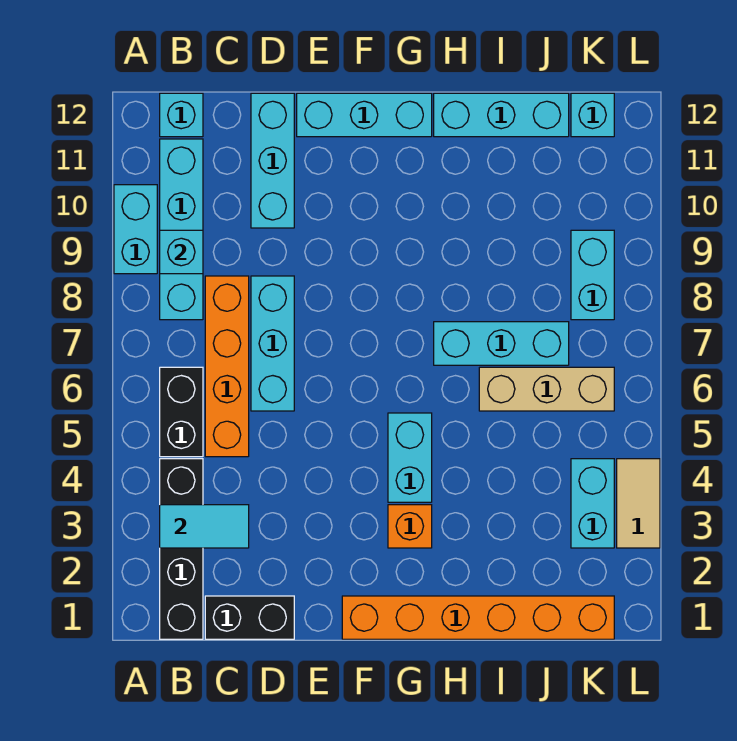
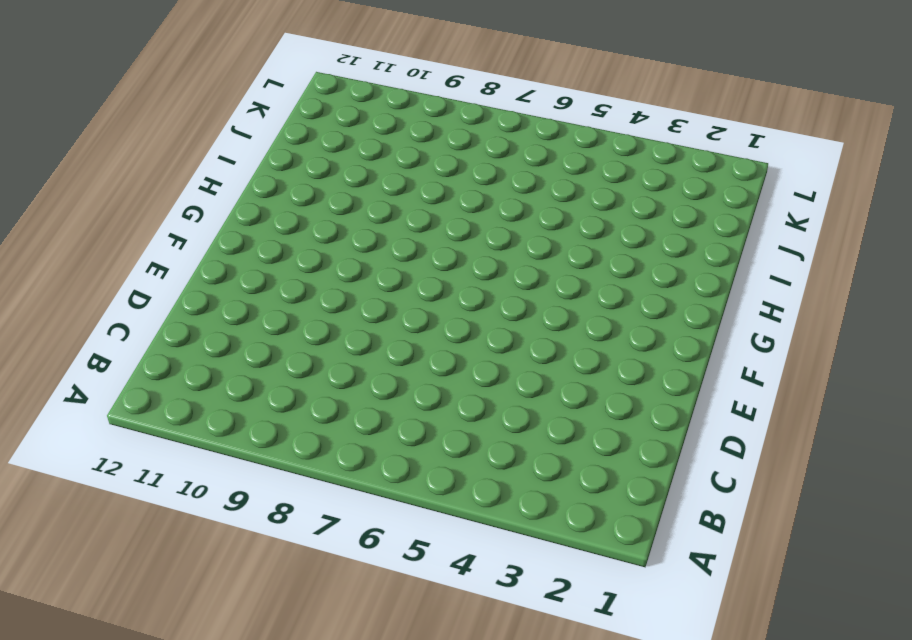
none -> cyan 1x2 brick [114,185,157,274]
none -> black 1x4 brick [160,459,203,639]
none -> black 1x2 brick [160,367,203,457]

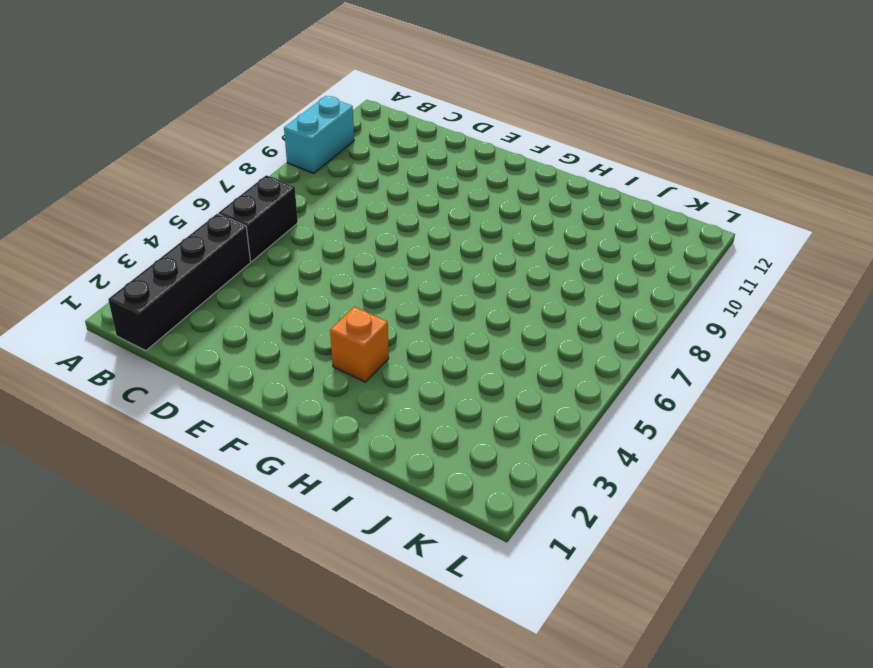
none -> cyan 1x4 brick [160,139,203,320]
none -> cyan 1x1 brick [160,93,203,137]
none -> black 1x2 brick [205,596,294,639]

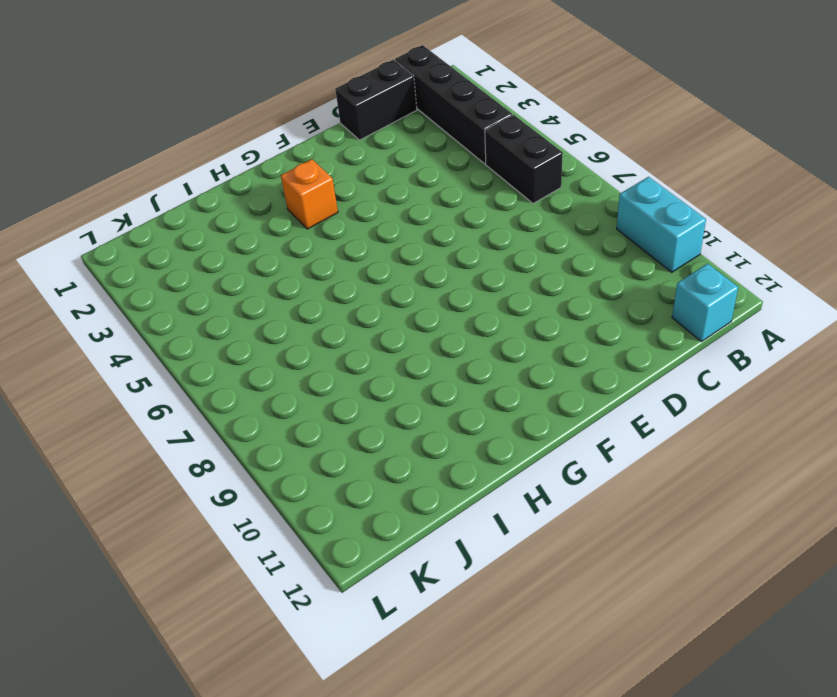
none -> cyan 1x4 brick [160,139,203,320]
none -> orange 1x4 brick [205,276,249,457]
none -> cyan 1x3 brick [251,276,294,411]

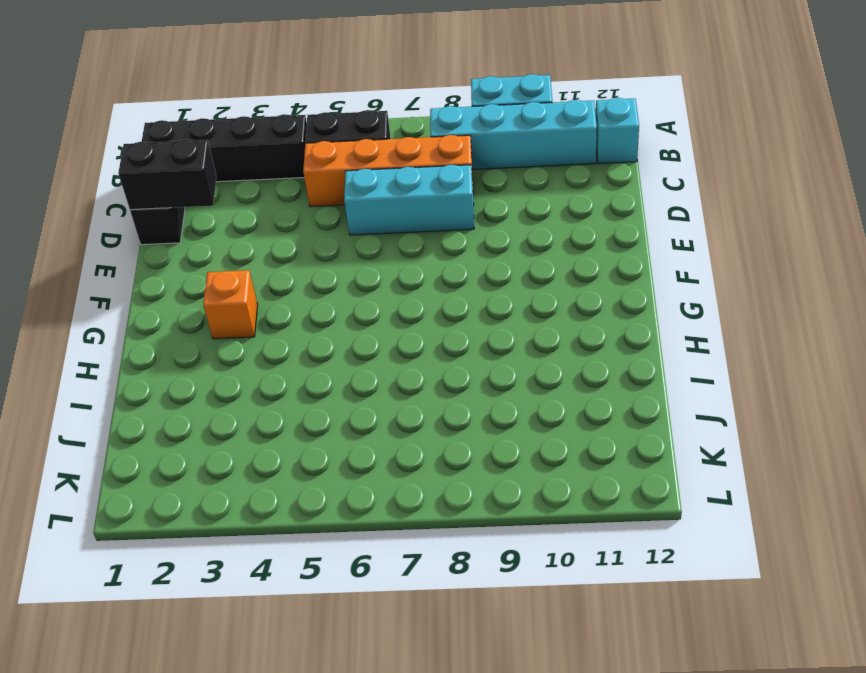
black 1x2 brick [118,139,217,210] -> none
none -> cyan 1x3 brick [251,93,294,228]
none -> cyan 1x3 brick [297,93,432,137]
none -> orange 1x6 brick [342,596,614,639]

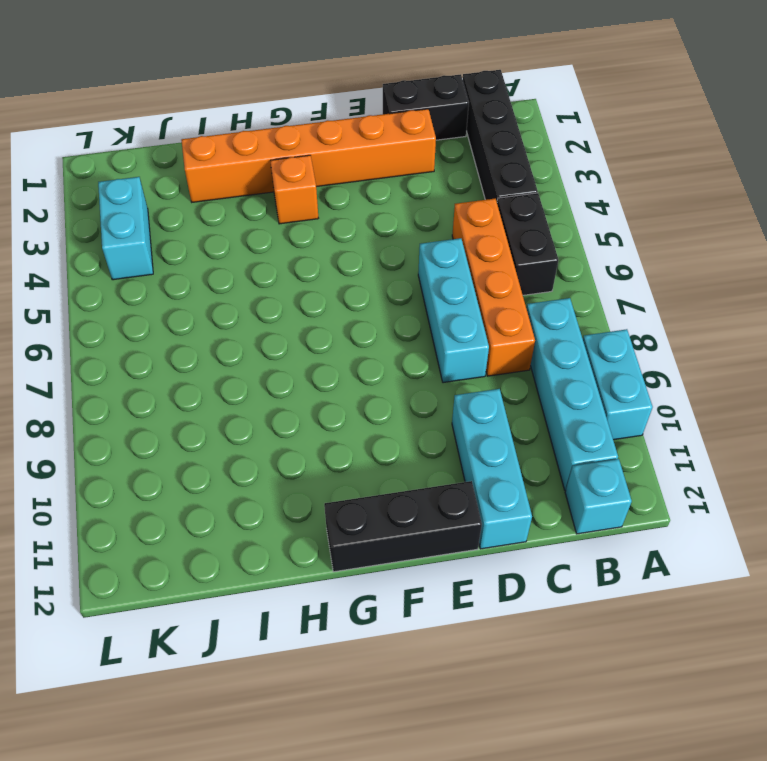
orange 1x6 brick [181,109,436,202] -> orange 1x6 brick moved to [342,596,614,639]
black 1x3 brick [324,481,482,572] -> cyan 1x3 brick [297,93,432,137]
none -> cyan 1x2 brick [388,413,432,502]
none -> cyan 1x3 brick [434,322,569,365]
none -> cyan 1x3 brick [434,93,569,137]

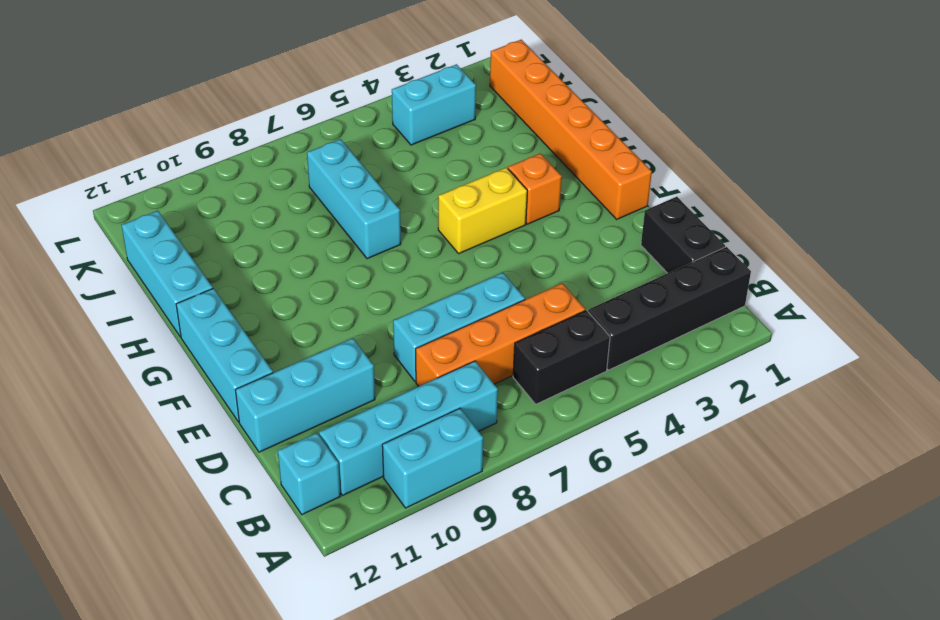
yellow 1x2 brick [438,167,527,253] -> cyan 1x2 brick [388,413,432,502]
none -> tan 1x3 brick [479,367,614,411]
none -> cyan 1x2 brick [571,230,614,320]
none -> cyan 1x1 brick [571,93,614,137]

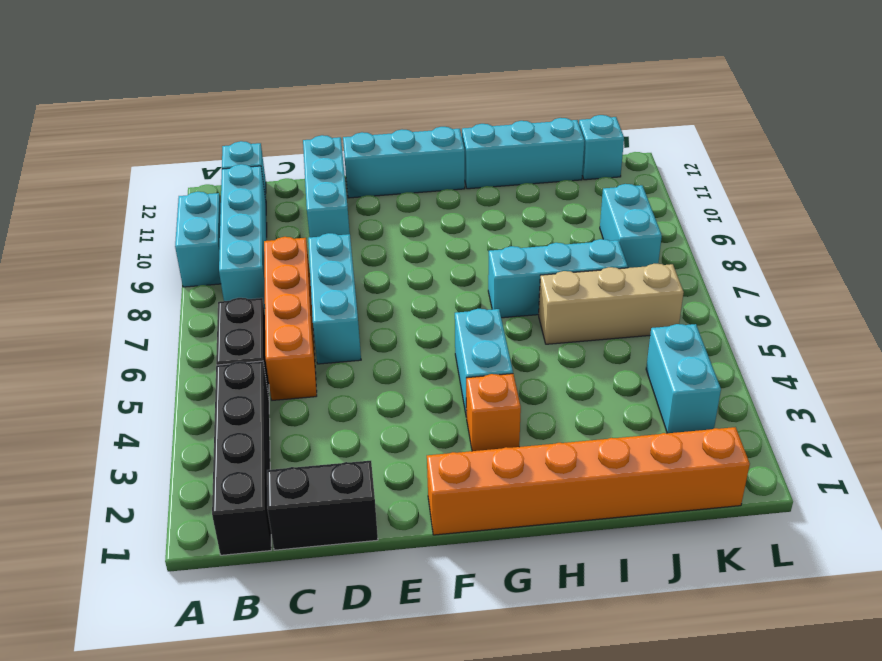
none -> tan 1x2 tile [617,459,660,548]
none -> cyan 1x2 tile [160,505,249,548]
none -> cyan 1x1 brick [160,230,203,274]

